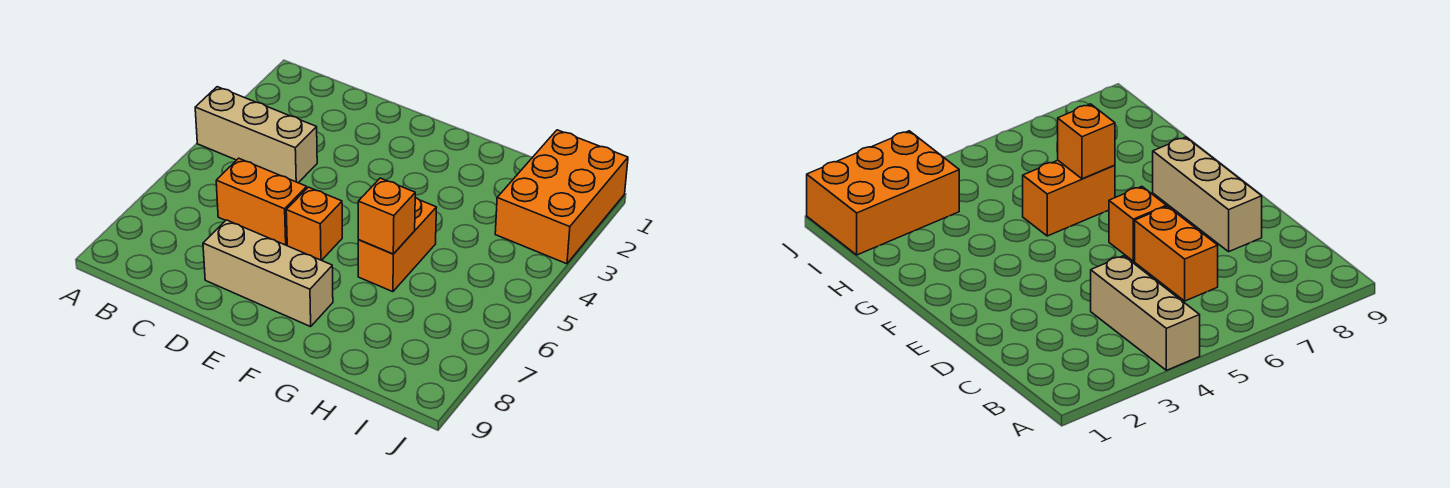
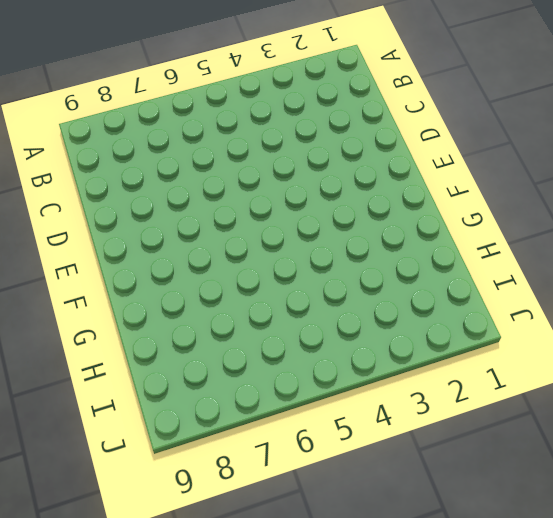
none -> tan 1x3 brick [195,87,317,183]
none -> orange 1x2 brick [216,158,307,245]

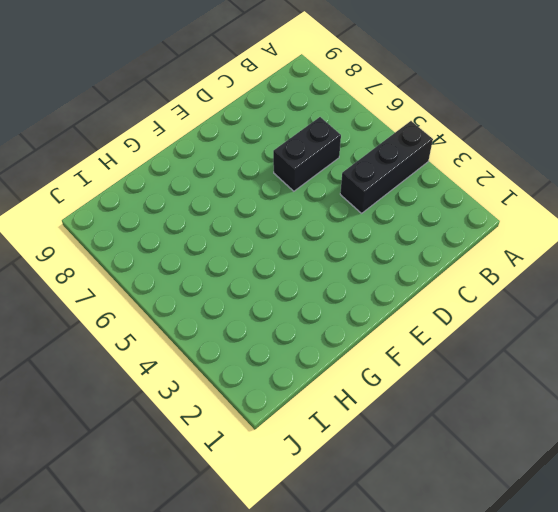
black 1x3 brick [340,121,433,213] -> tan 1x3 brick [195,87,317,183]
black 1x2 brick [273,117,341,191] -> orange 1x2 brick [216,158,307,245]
none -> tan 1x3 brick [203,220,333,327]
none -> orange 1x1 brick [286,187,342,260]

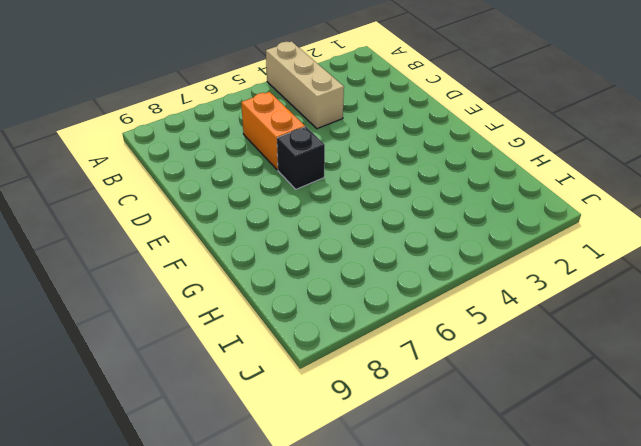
black 1x1 brick [277,127,325,189] -> orange 1x1 brick [286,187,342,260]
none -> tan 1x3 brick [203,220,333,327]
none -> orange 1x2 brick [358,197,437,292]

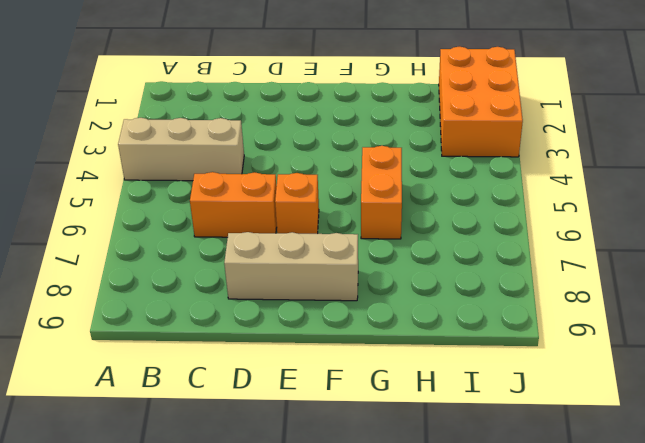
none -> orange 1x1 brick [358,178,415,254]

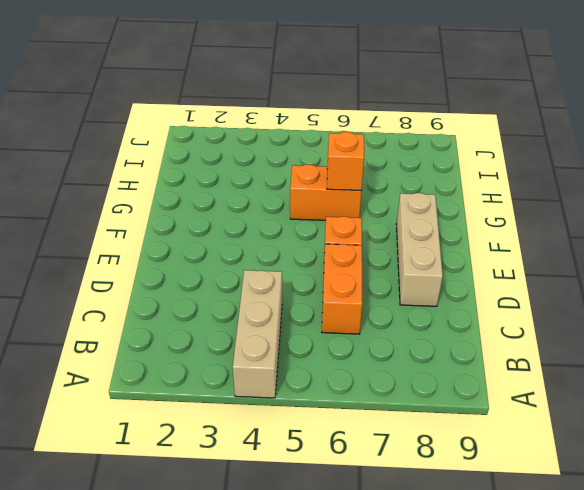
none -> orange 2x3 brick [495,130,628,264]

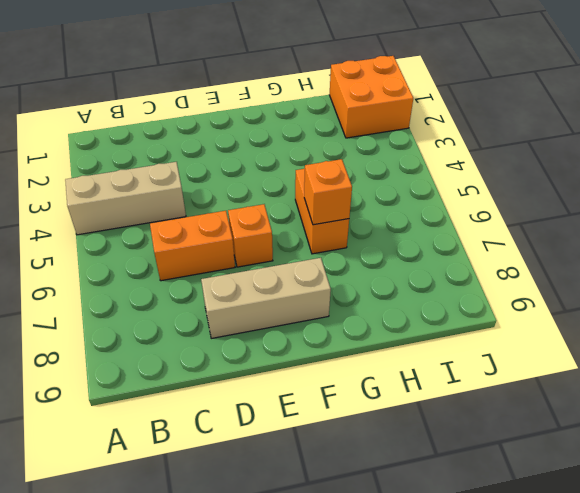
orange 2x2 brick [330,56,413,138] -> orange 2x3 brick [495,130,628,264]

